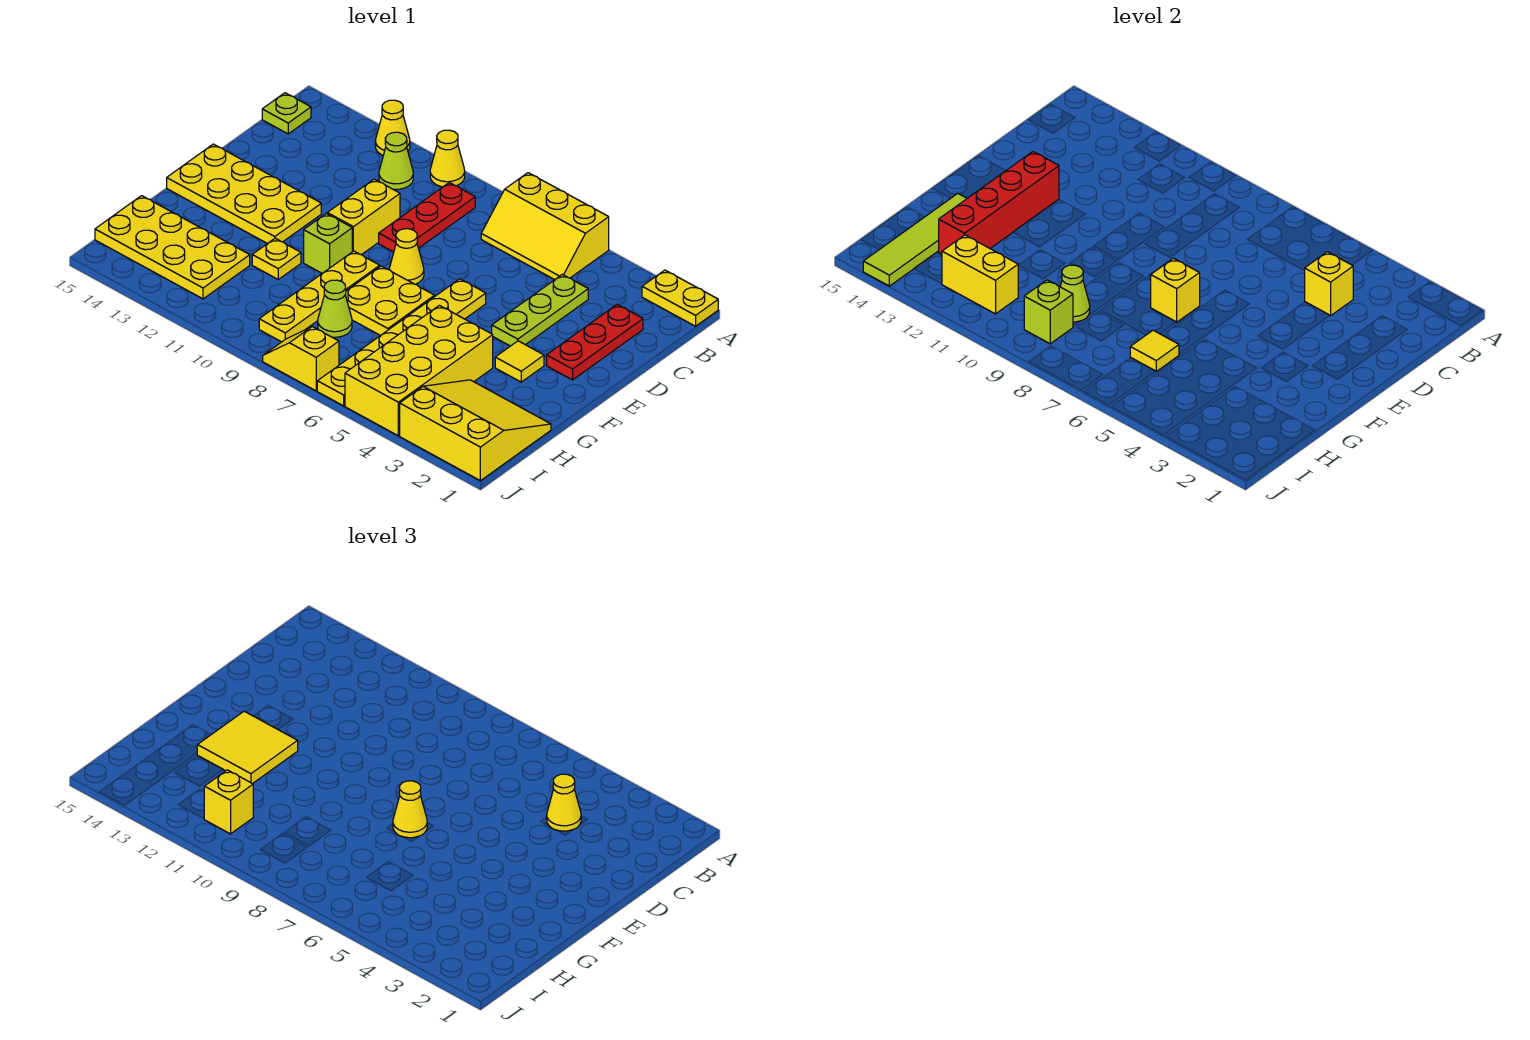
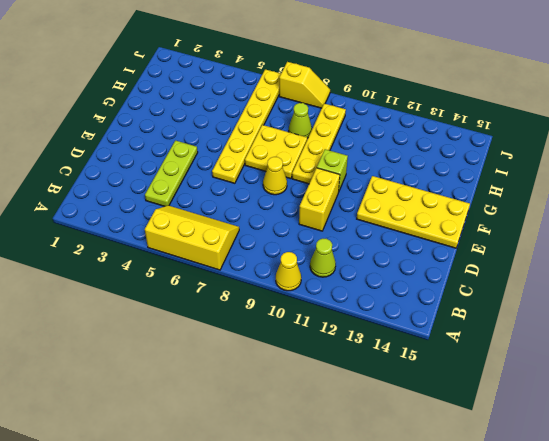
none -> yellow 1x2 plate [642,270,718,326]
none -> yellow 1x1 cone [375,100,410,155]
none -> red 1x3 plate [379,183,475,252]
none -> lime 1x1 plate [262,93,311,134]

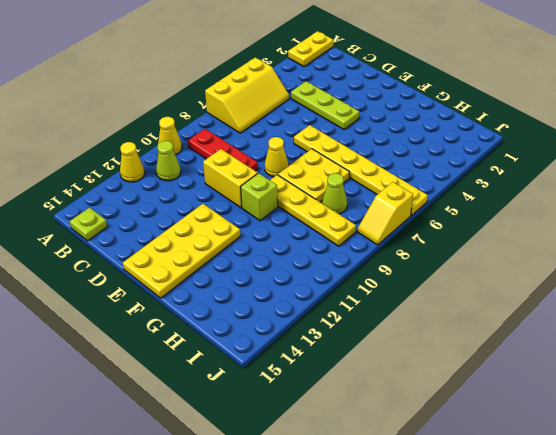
none -> red 1x3 plate [547,305,643,380]
none -> yellow 1x1 tile [495,341,544,382]
none -> yellow 2x4 brick [345,305,493,436]
none -> yellow 1x1 plate [252,238,301,279]

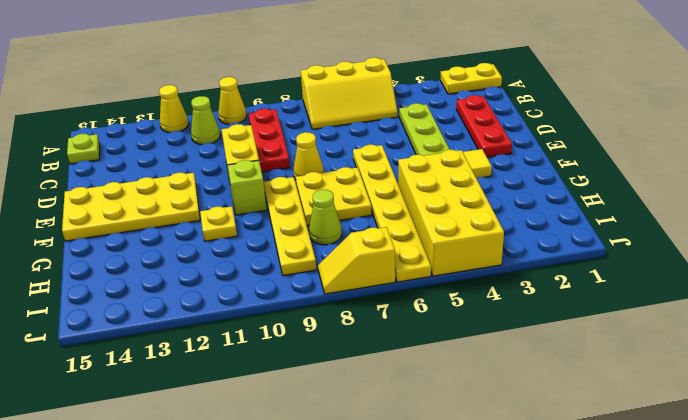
none -> yellow 3x3 slope [400,380,551,481]
none -> yellow 2x4 plate [95,196,250,299]
none -> yellow 1x1 brick [1305,252,1353,316]
none -> red 1x4 brick [939,152,1059,254]

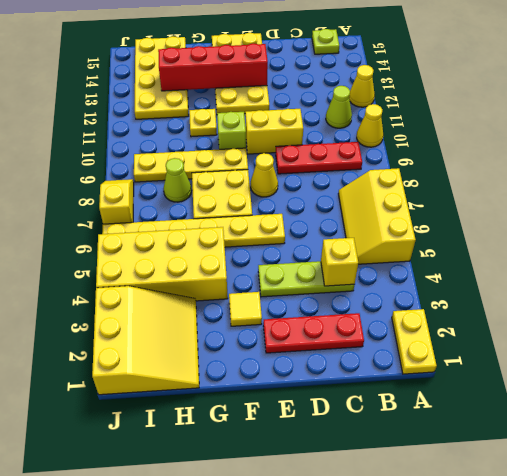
none -> yellow 1x1 brick [1151,258,1200,322]
none -> lime 1x4 tile [863,194,967,286]
none -> yellow 1x1 tile [1130,330,1179,371]
none -> lime 1x1 cone [1060,265,1090,322]

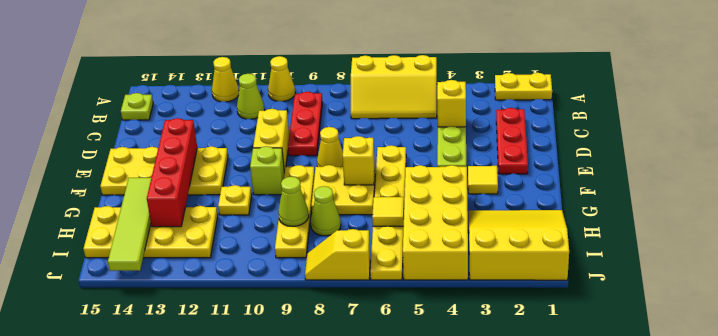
none -> lime 1x1 brick [1024,280,1073,344]
none -> yellow 1x2 brick [942,235,1018,314]
none -> yellow 1x1 cone [547,774,581,831]
none -> yellow 1x1 cone [393,781,427,838]

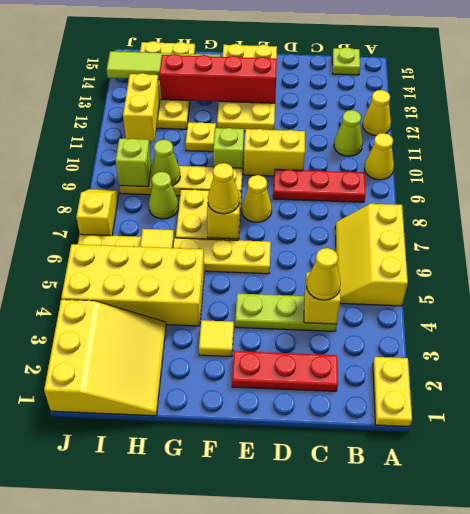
none -> yellow 2x2 tile [197,711,298,784]
none -> yellow 1x1 brick [204,770,253,834]

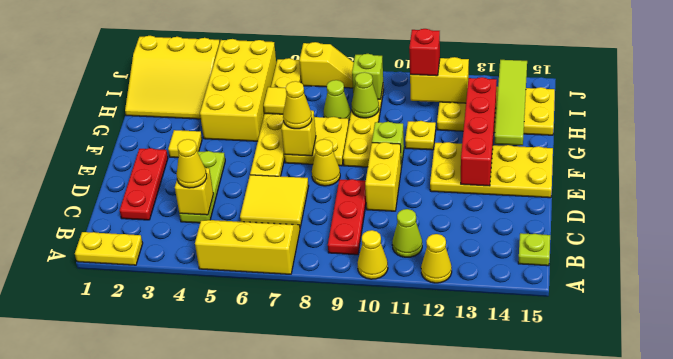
yellow 2x2 tile [240,175,309,227] -> yellow 2x2 tile moved to [197,711,298,784]
red 1x1 brick [409,29,440,76] -> yellow 1x1 brick [204,770,253,834]

